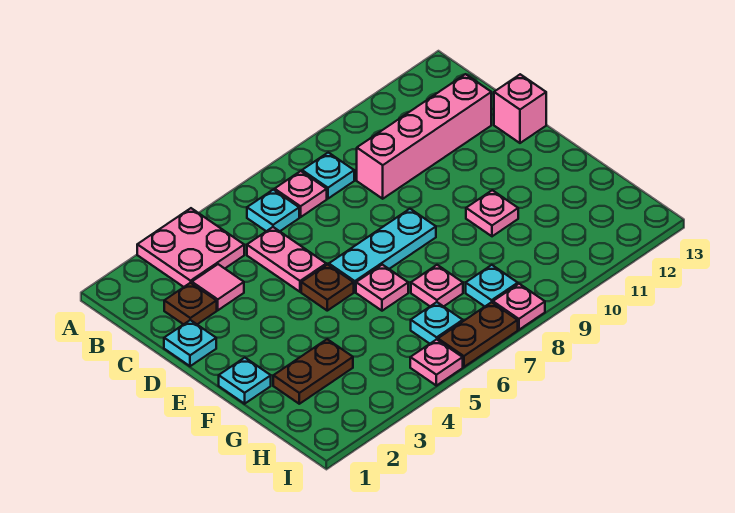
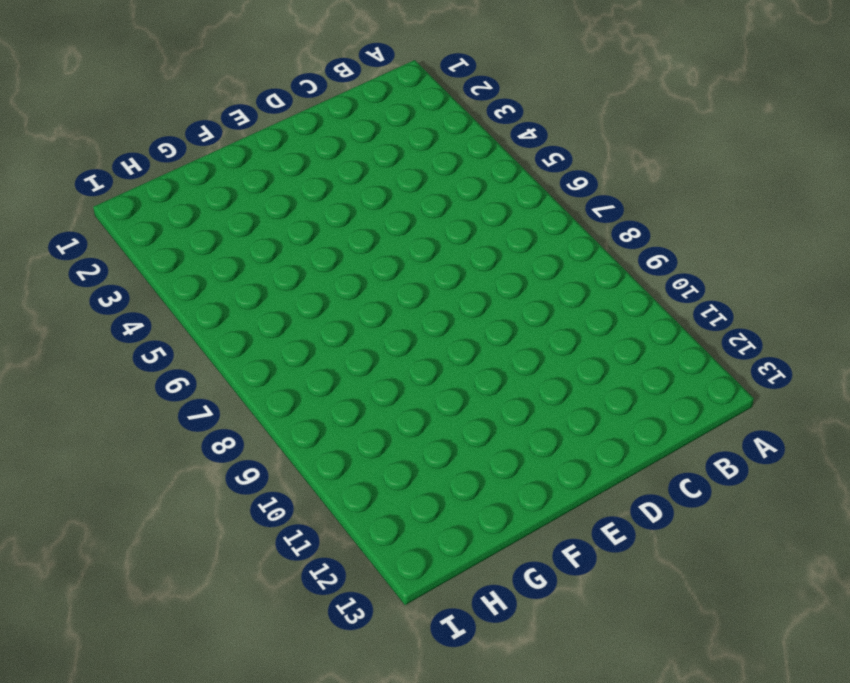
none -> pink 2x2 plate [137,208,244,287]
none -> cyan 1x1 plate [247,190,299,231]
none -> pink 1x1 plate [275,171,327,217]

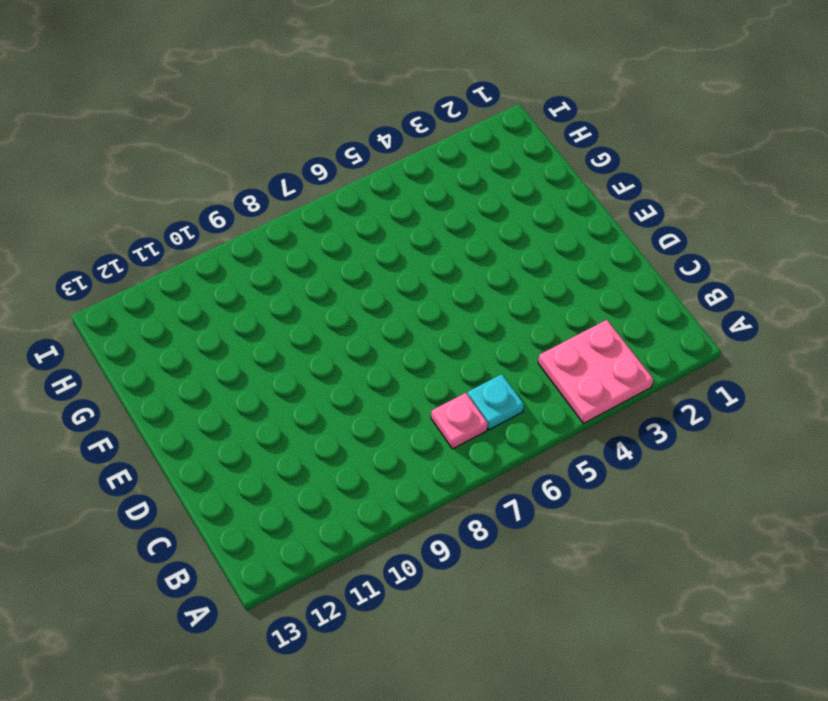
none -> cyan 1x1 plate [302,153,354,199]
none -> brown 1x1 plate [164,283,217,324]
none -> pink 1x1 tile [192,264,244,310]

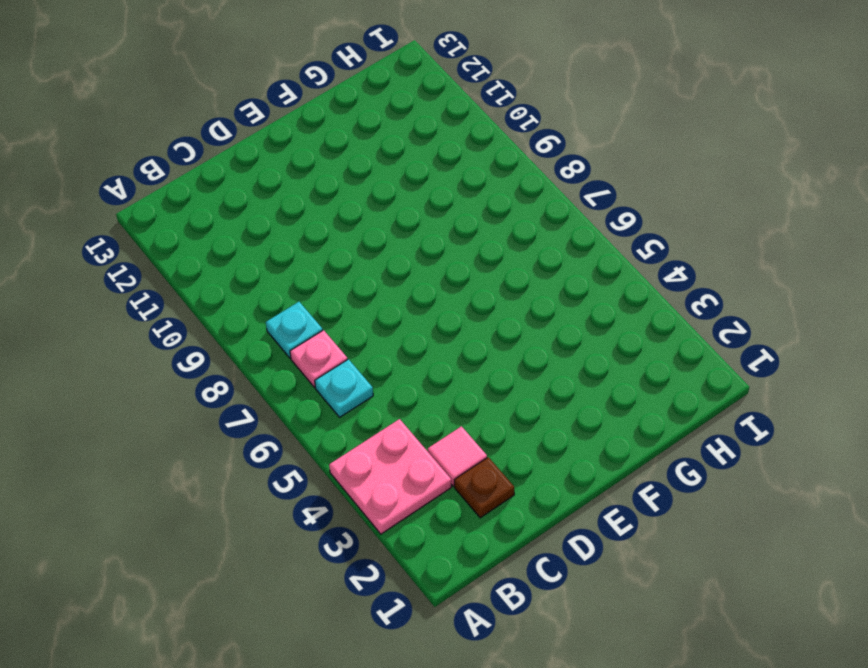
none -> pink 1x2 plate [247,227,326,292]
none -> pink 1x4 brick [357,74,491,199]
none -> cyan 1x1 plate [164,320,216,366]

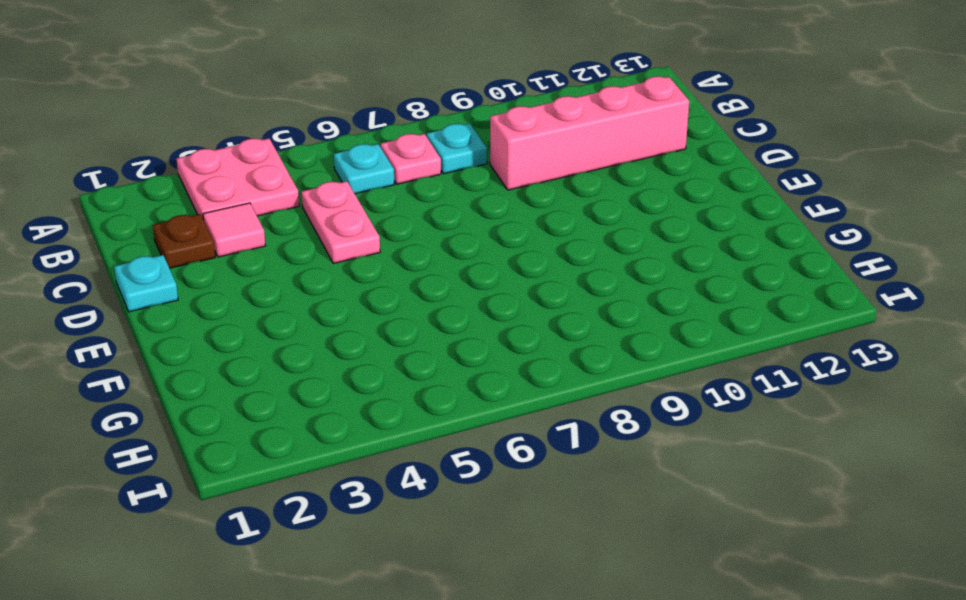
none -> pink 1x1 brick [494,74,546,143]
none -> brown 1x1 plate [301,265,354,311]
none -> cyan 1x3 plate [329,209,436,292]

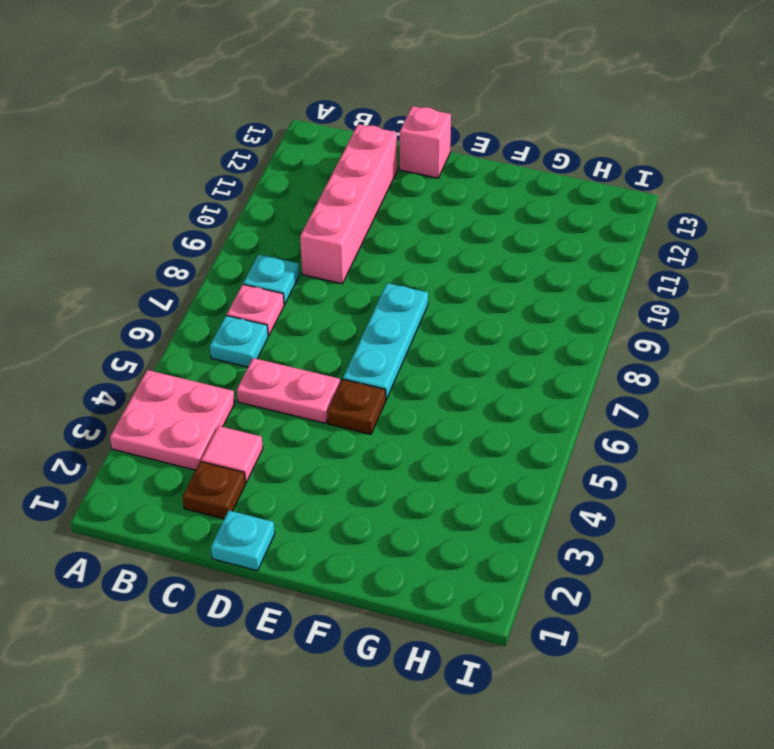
none -> cyan 1x1 plate [219,358,271,404]
none -> pink 1x1 plate [356,265,408,311]
none -> pink 1x1 plate [466,190,518,236]

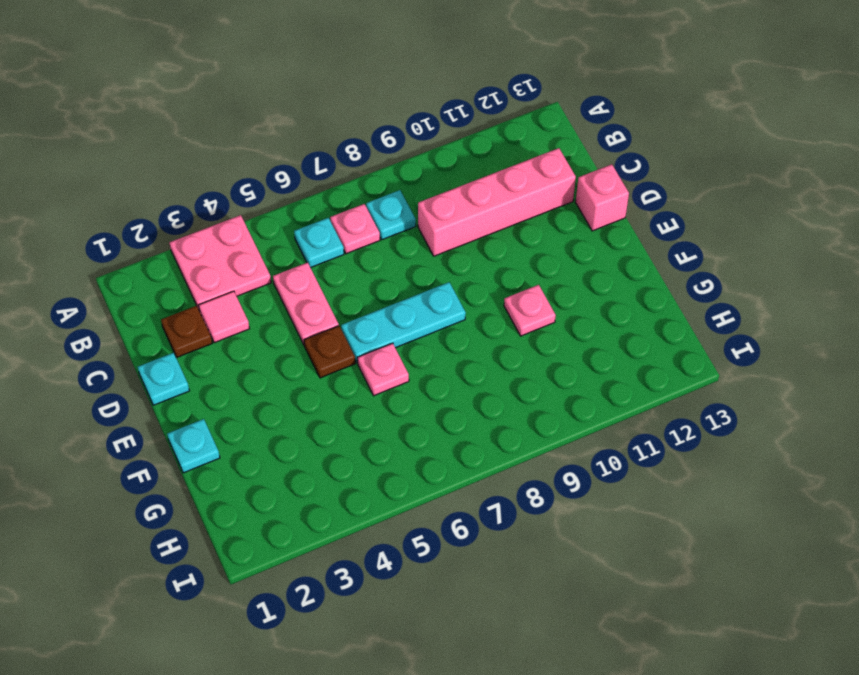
none -> brown 1x2 plate [273,339,353,404]
none -> pink 1x1 plate [411,265,463,307]
none -> cyan 1x1 plate [411,302,463,344]

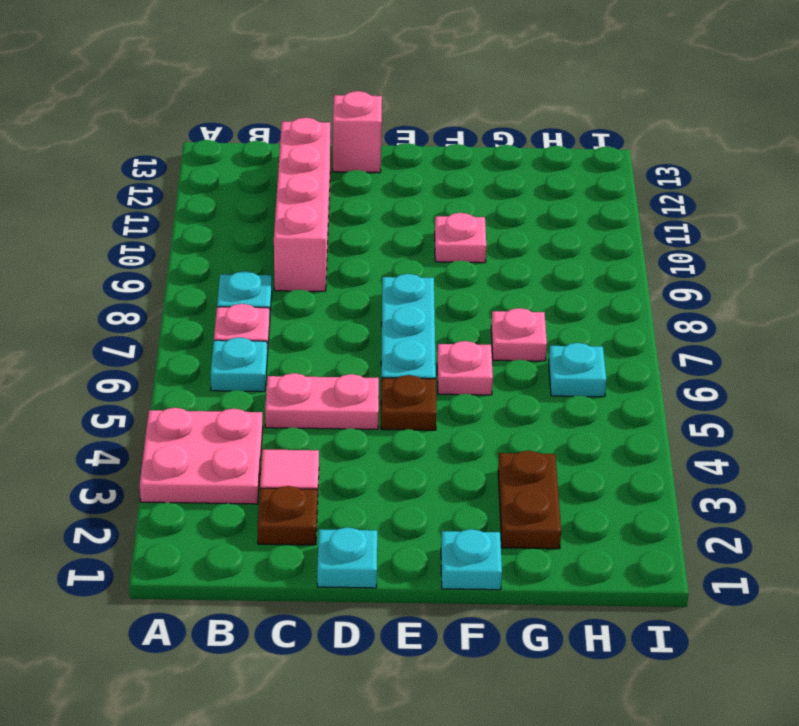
none -> cyan 1x1 plate [466,265,518,306]
none -> pink 1x1 plate [410,339,463,386]
none -> brown 1x2 plate [438,302,518,367]

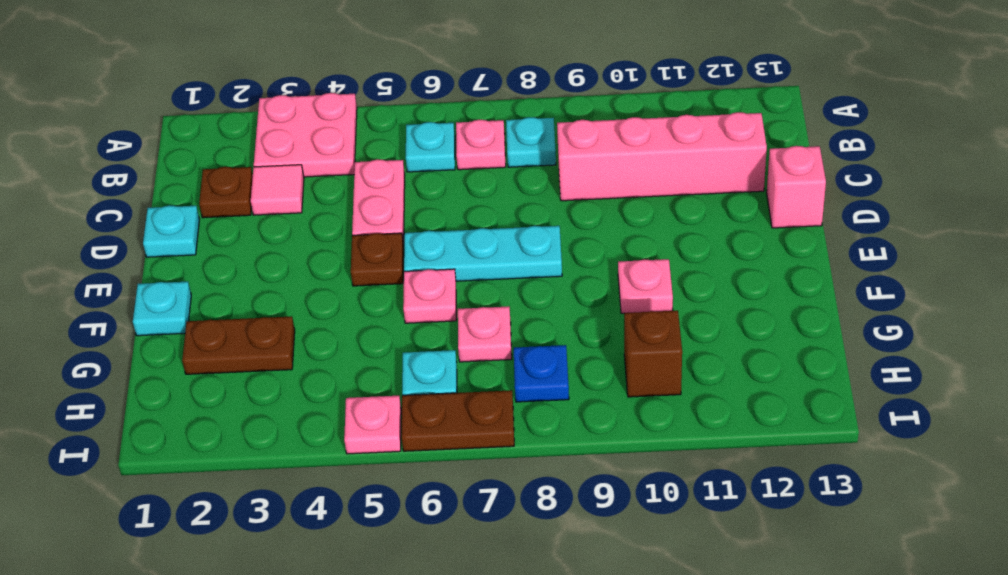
blue 1x1 plate [514,345,569,402] -> cyan 1x1 plate [466,265,518,306]
brown 1x1 brick [624,310,682,397] -> none
none -> pink 1x1 plate [493,284,545,330]

